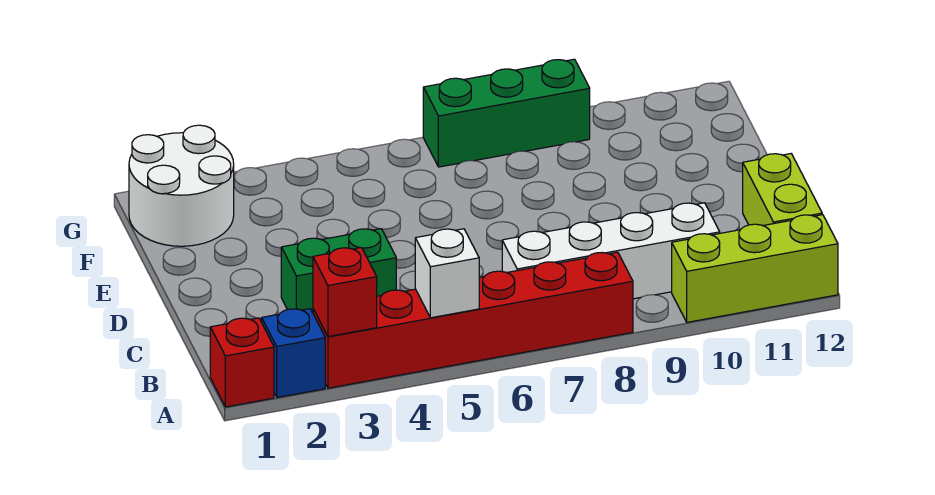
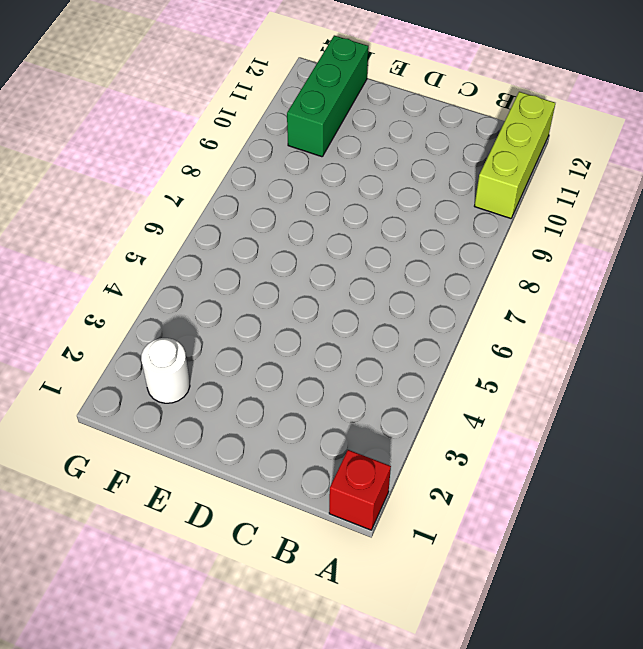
white 1x1 round brick [141,338,190,403] -> white 2x2 round brick [129,125,234,246]
green 1x3 brick [287,35,368,157] -> green 1x3 brick moved to [423,59,590,167]
none -> blue 1x1 brick [262,309,325,398]
none -> red 1x6 brick [313,252,633,388]

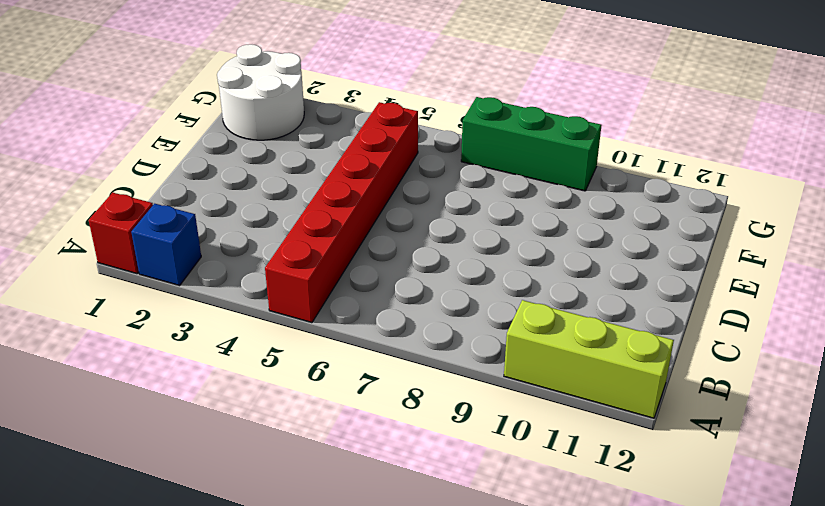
red 1x6 brick [265,102,418,323] -> red 1x6 brick turned to [313,252,633,388]
none -> white 1x4 brick [502,203,720,299]
none -> lime 1x2 brick [743,154,822,226]

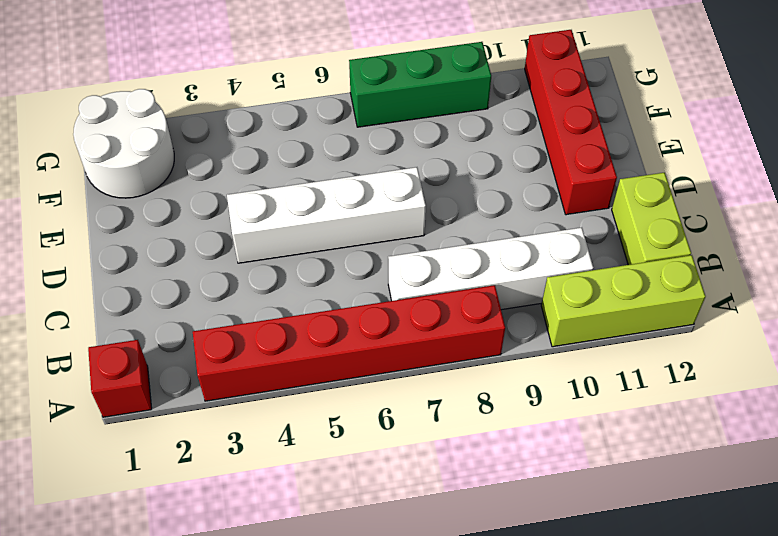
white 1x4 brick [227,167,426,263] -> none
red 1x4 brick [525,30,617,215] -> none
none -> blue 1x1 brick [262,309,325,398]
none -> green 1x2 brick [281,229,396,313]

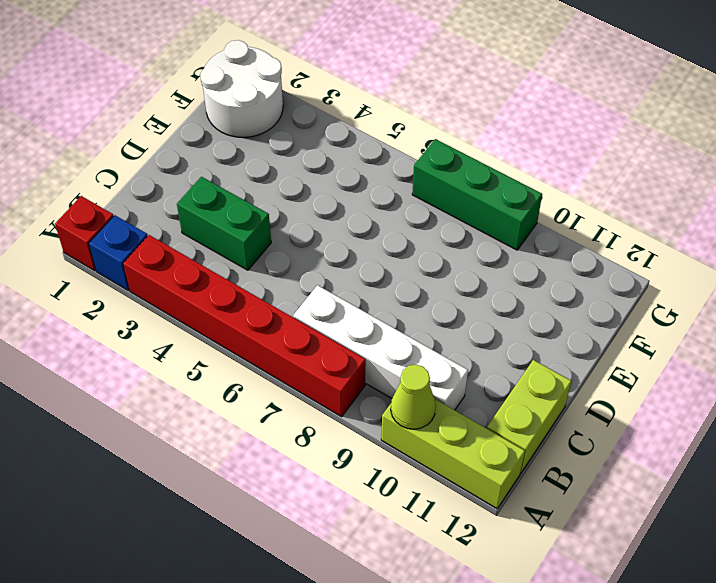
lime 1x1 cone [391,365,436,429] -> none
none -> red 1x1 brick [313,248,377,337]
none -> white 1x1 brick [415,229,479,318]

